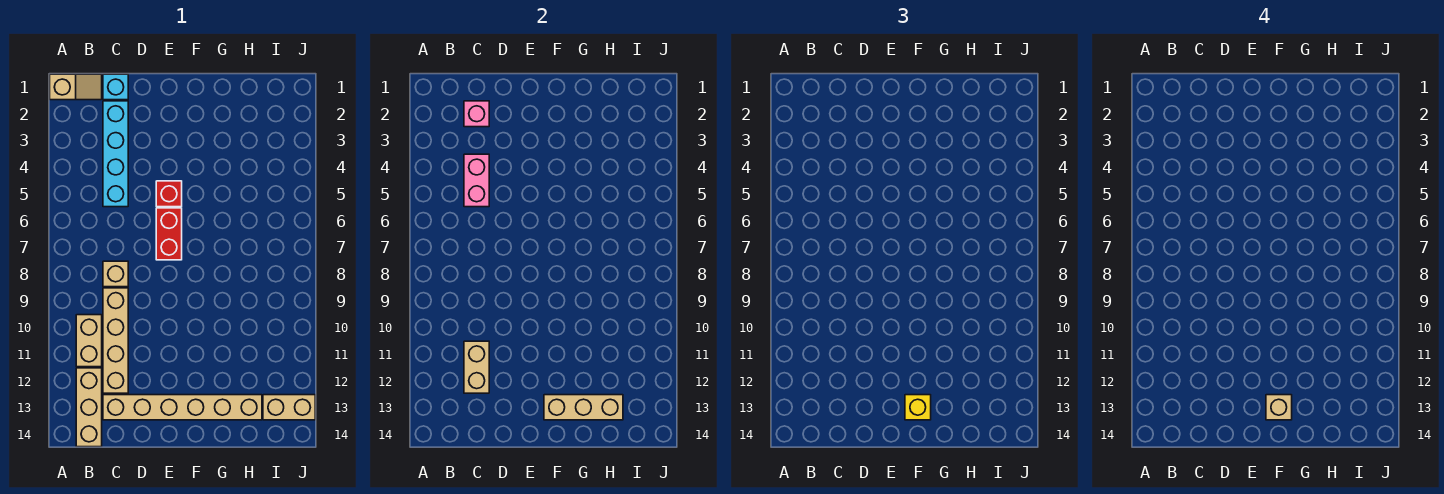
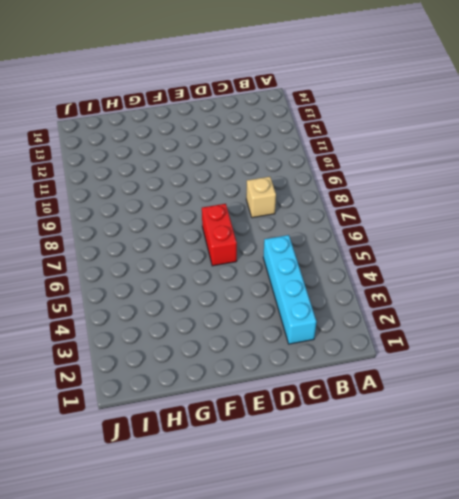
none -> tan 1x2 slope [50,74,102,100]
none -> tan 1x2 brick [76,315,102,367]
none -> tan 1x3 brick [76,368,102,447]

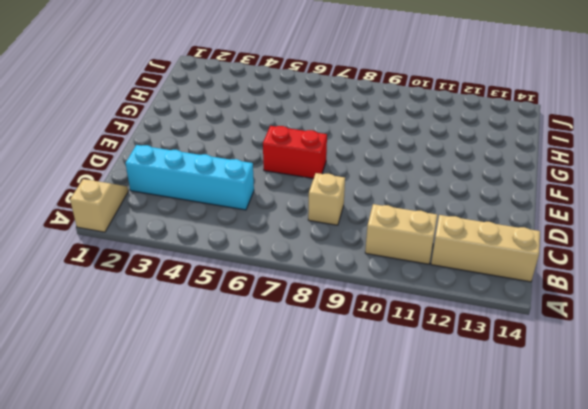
none -> cyan 1x1 brick [103,74,128,100]
none -> tan 1x4 brick [103,288,128,393]
none -> tan 1x6 brick [103,395,262,420]

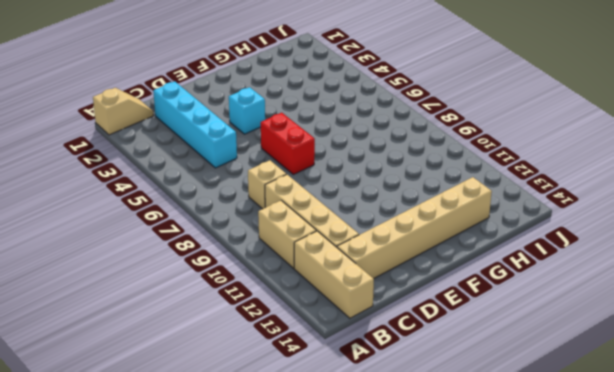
cyan 1x1 brick [229,87,265,134] -> cyan 1x1 brick moved to [103,74,128,100]
none -> red 1x1 brick [156,181,182,207]
none -> tan 1x2 brick [263,395,315,420]
none -> pink 1x1 brick [464,101,489,127]

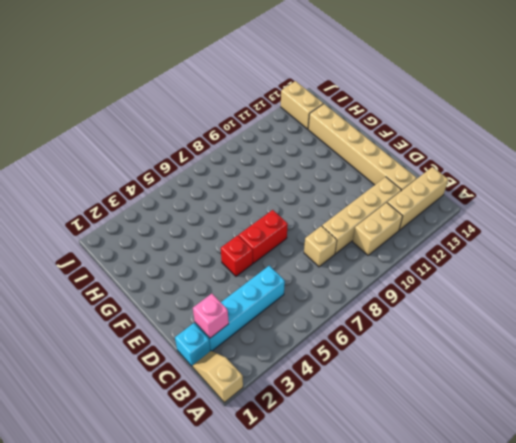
none -> pink 1x2 brick [464,154,489,207]
none -> tan 1x2 brick [464,341,489,393]
none -> tan 1x3 brick [544,395,623,420]

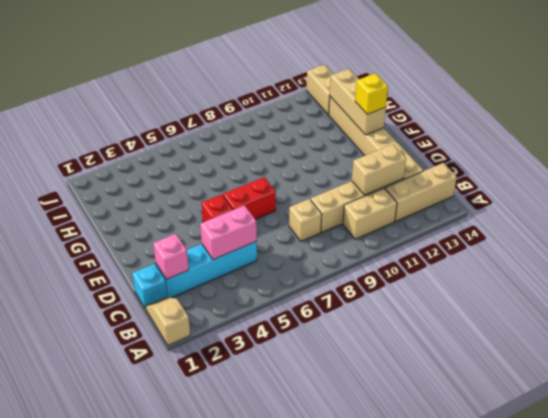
none -> tan 1x1 brick [1266,395,1292,420]

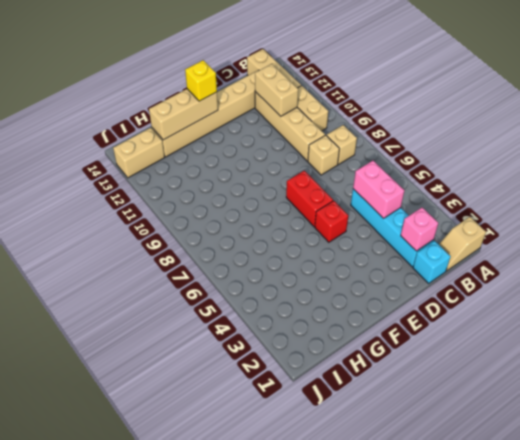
tan 1x1 brick [327,125,357,165] -> tan 1x1 brick moved to [1266,395,1292,420]

